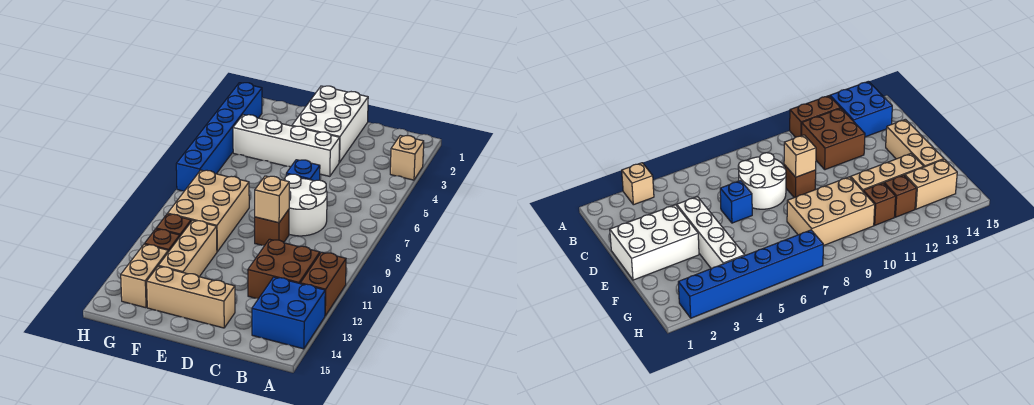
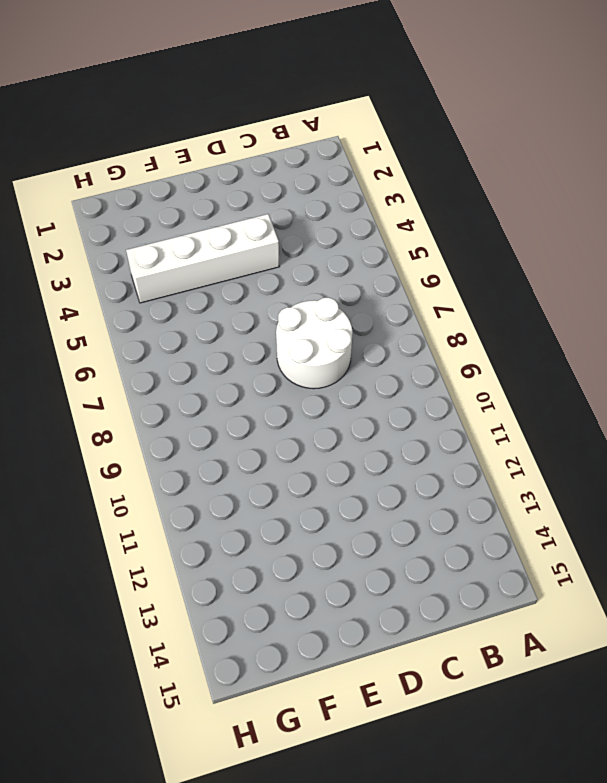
none -> tan 1x1 brick [390,135,424,180]
none -> brown 1x2 brick [300,252,346,316]
none -> blue 2x2 brick [252,277,325,349]

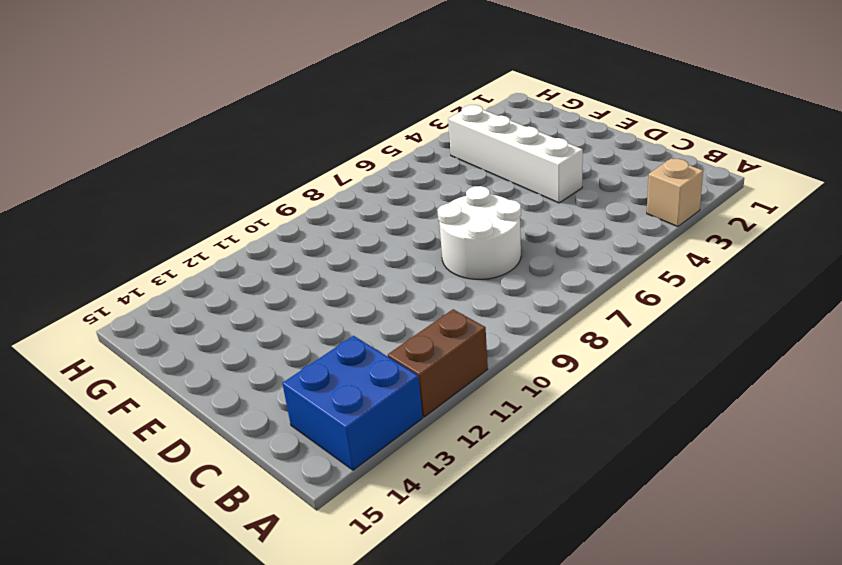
none -> brown 2x2 brick [248,239,320,299]
none -> white 2x3 brick [292,86,368,162]
none -> blue 1x1 brick [286,160,320,181]

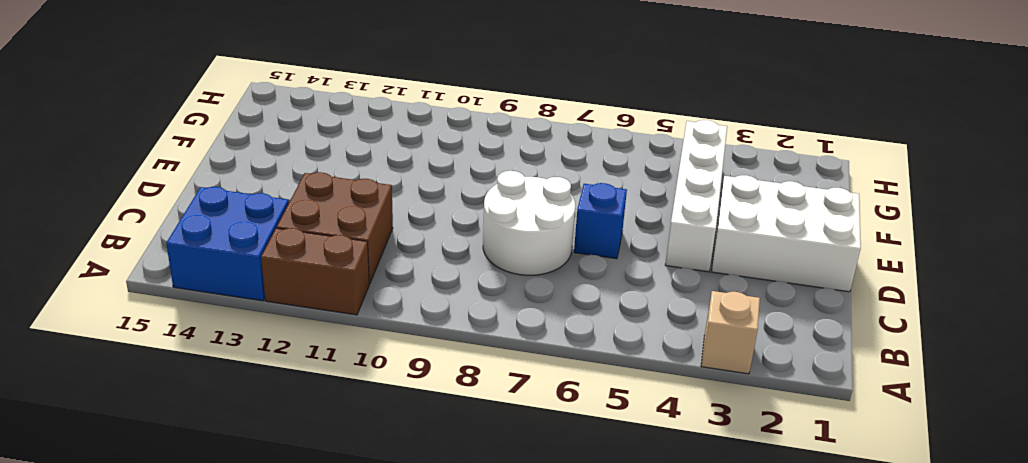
none -> brown 1x1 brick [255,210,289,245]
none -> tan 1x3 brick [147,266,235,328]
none -> tan 2x3 brick [168,170,249,252]

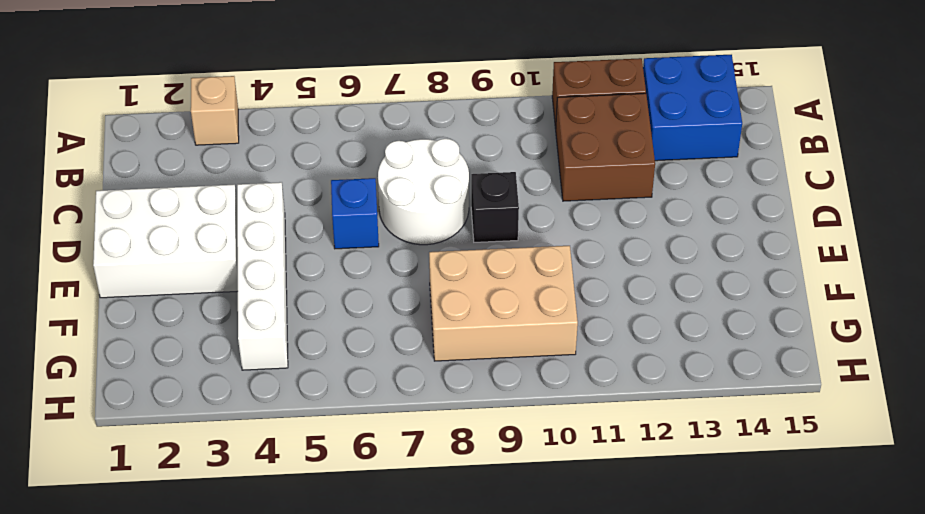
black 1x1 brick [471,172,519,242] -> brown 1x1 brick [255,210,289,245]
none -> tan 1x3 brick [147,266,235,328]
none -> tan 1x3 brick [159,220,217,277]
none -> brown 1x1 brick [156,214,191,236]

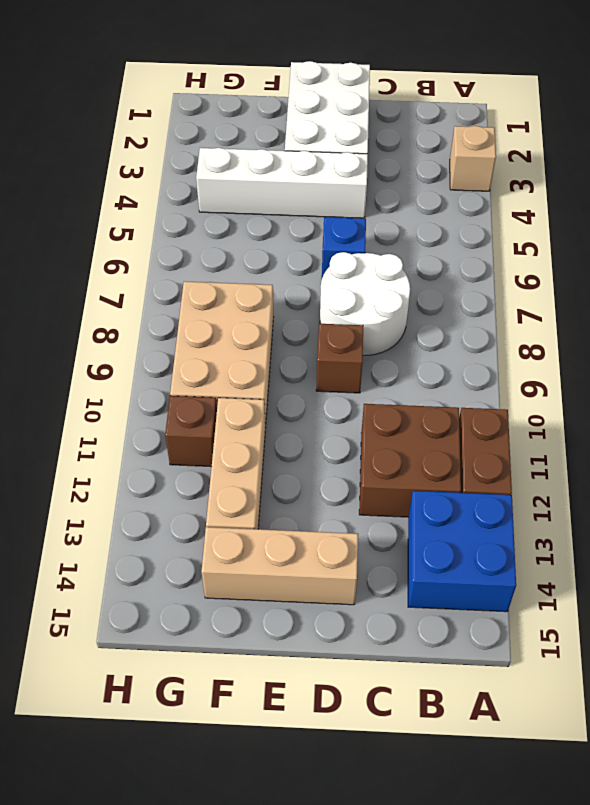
none -> brown 1x1 brick [145,229,180,252]
none -> tan 1x2 brick [121,244,168,308]
none -> blue 1x6 brick [176,83,262,191]

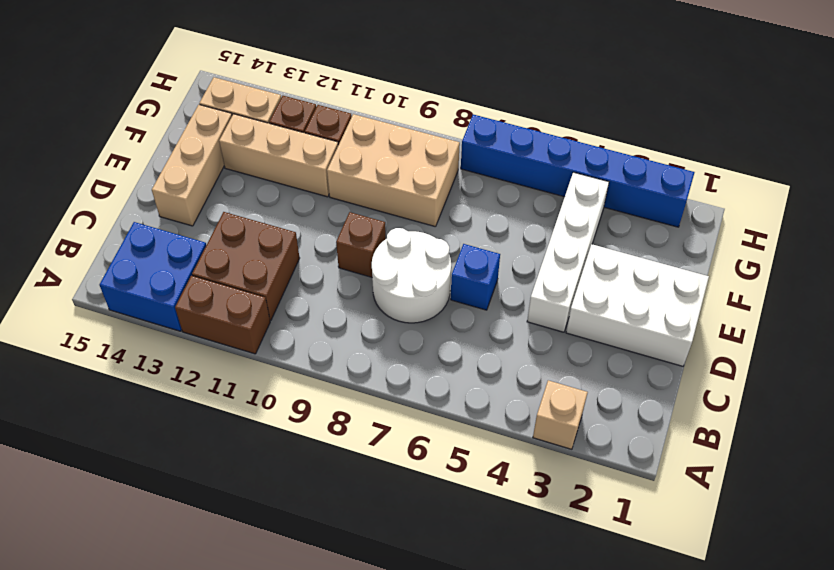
none -> tan 1x1 brick [255,176,289,223]

